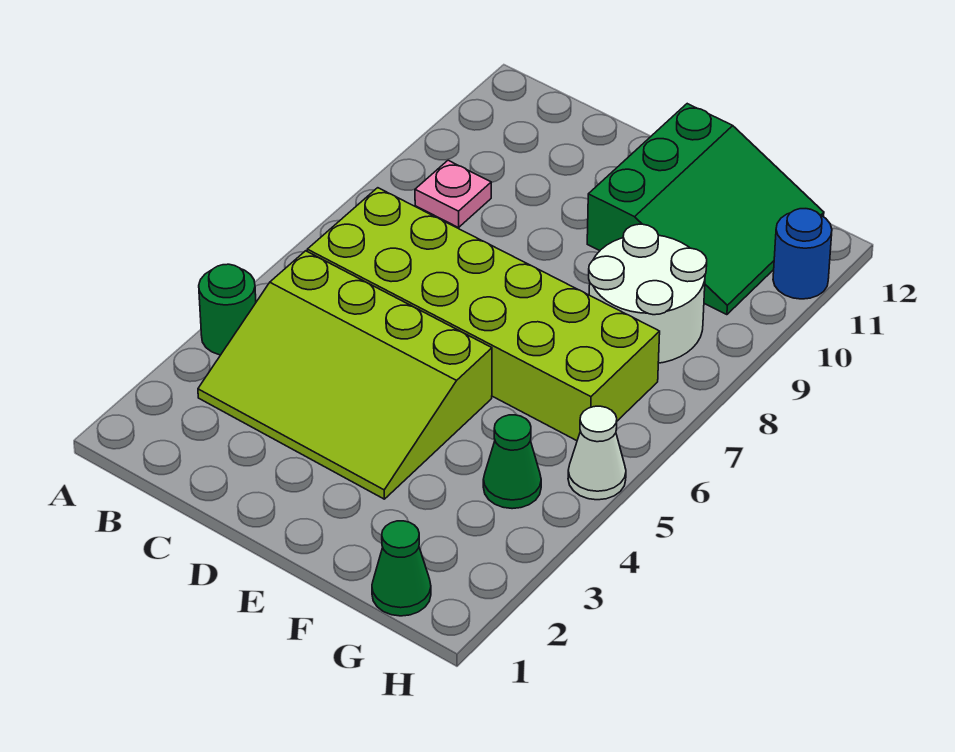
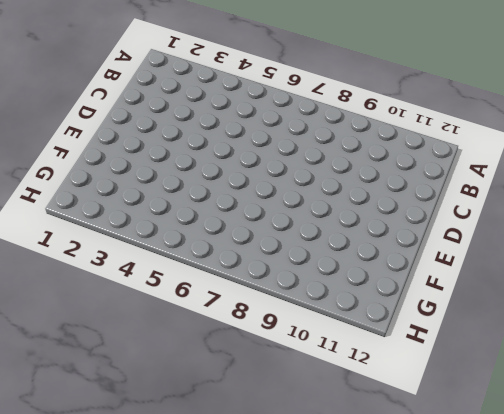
none -> green 1x1 round brick [199,264,256,355]
none -> lime 3x4 slope [198,251,492,499]

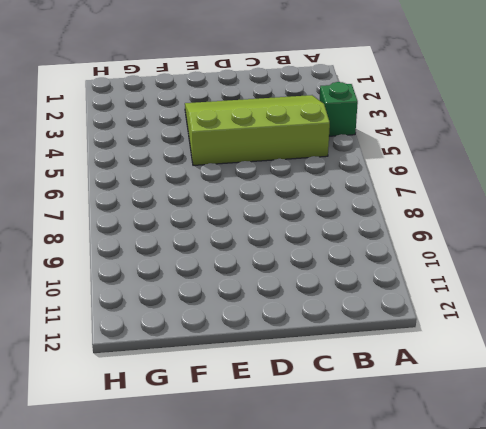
green 1x1 brick [320,82,358,136] -> green 1x1 round brick [199,264,256,355]
none -> lime 2x6 brick [307,188,660,441]
none -> pink 1x1 plate [415,160,491,228]

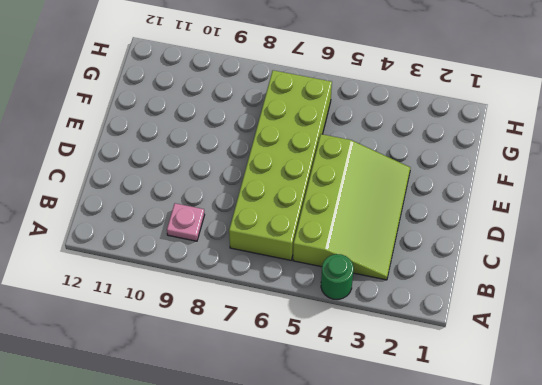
none -> green 3x3 slope [587,104,824,315]
none -> white 2x2 round brick [589,224,707,363]

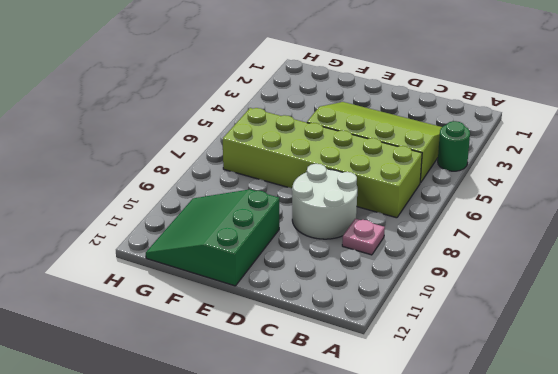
white 2x2 round brick [292,164,357,239] -> white 2x2 round brick moved to [589,224,707,363]
none -> green 1x1 cone [372,521,431,616]
none -> green 1x1 cone [483,415,541,509]

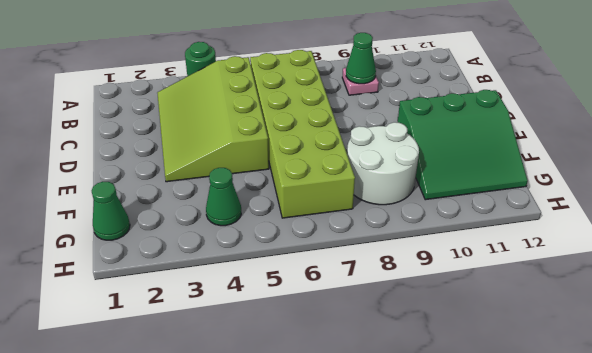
green 1x1 cone [346,33,376,84] -> none
none -> white 1x1 cone [568,406,626,500]
none -> blue 1x1 round brick [773,209,832,299]

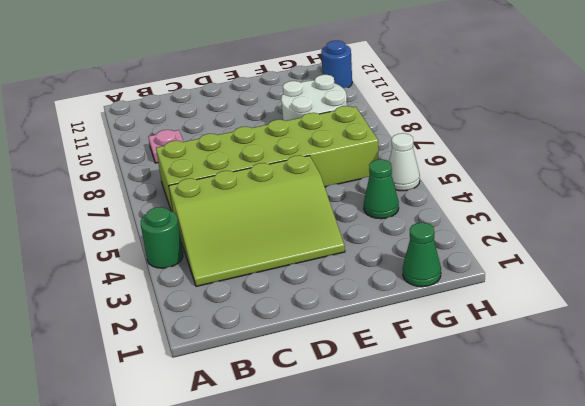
none -> green 3x3 slope [587,104,824,315]

